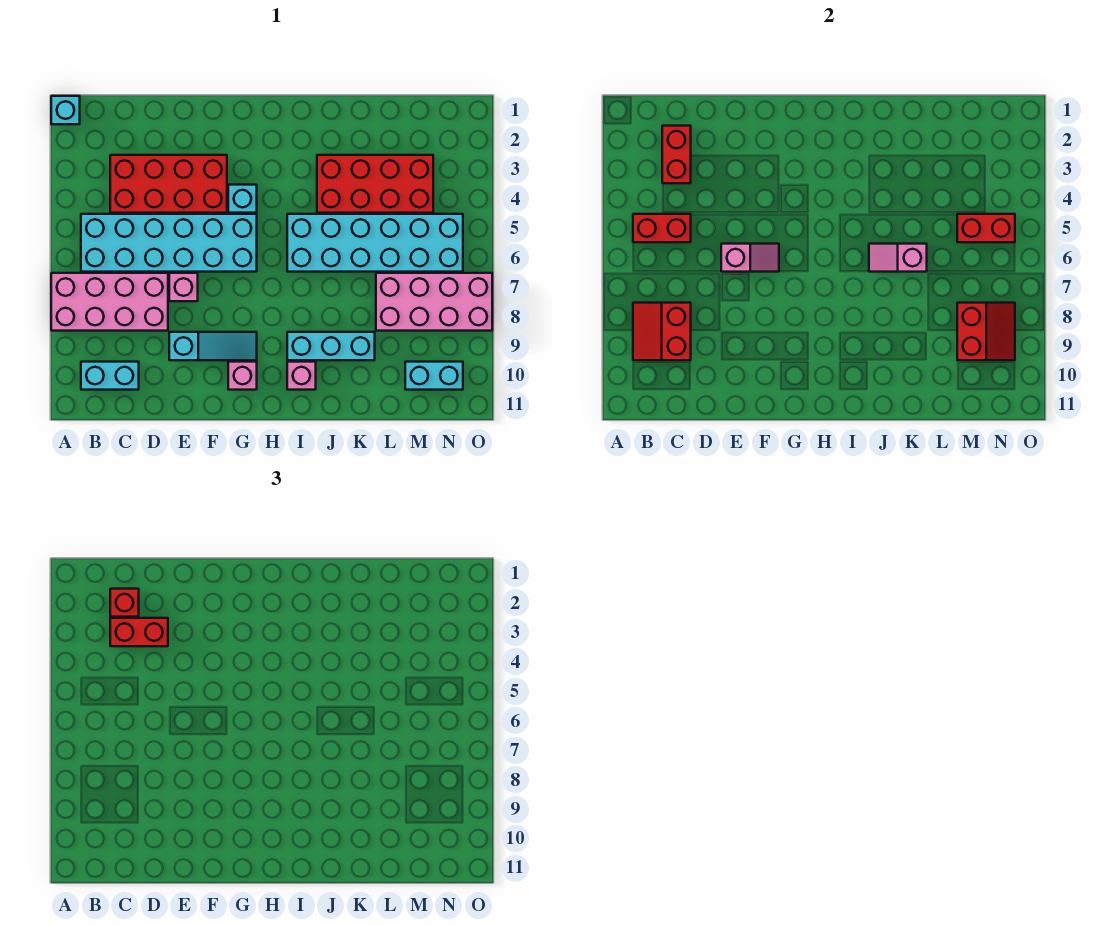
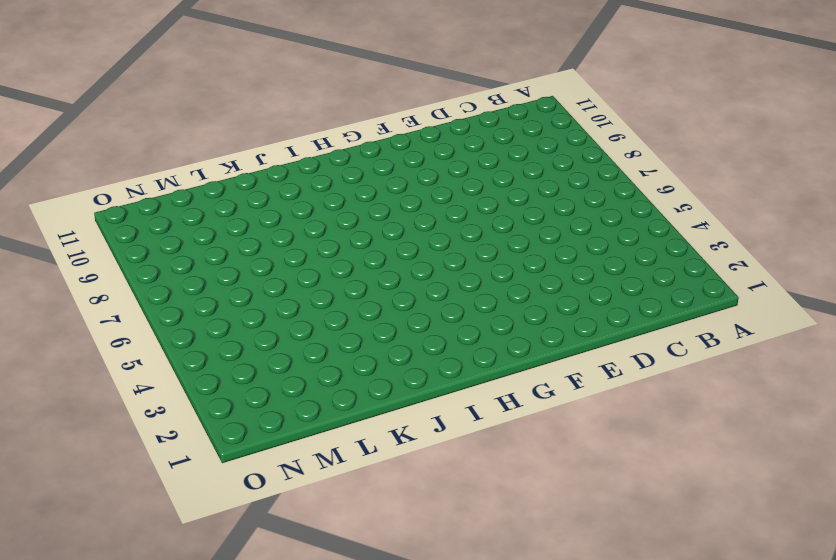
none -> cyan 1x1 brick [51,96,80,124]
none -> pink 2x4 brick [51,273,168,331]
none -> cyan 2x6 brick [81,214,257,272]

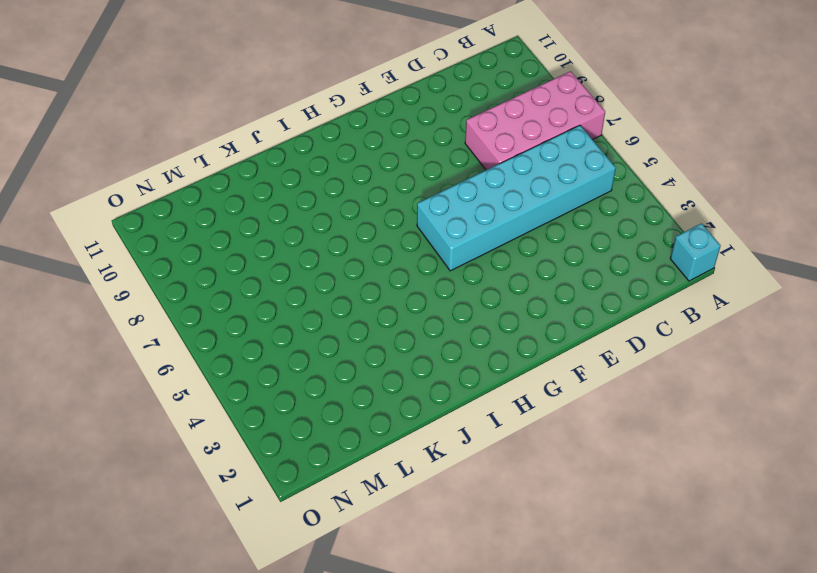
none -> cyan 1x2 brick [81,362,139,390]
none -> red 2x4 brick [110,155,227,213]
none -> pink 1x1 brick [169,273,198,301]

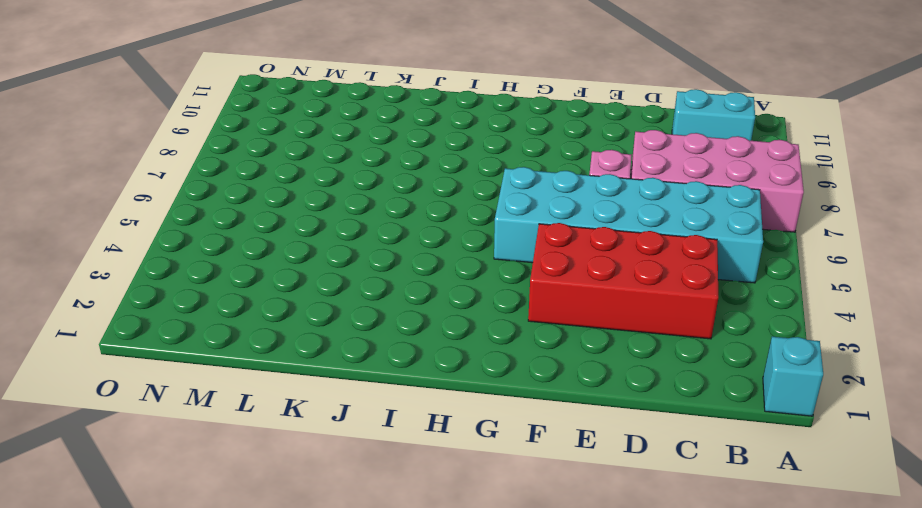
none -> cyan 1x3 slope [169,332,257,360]
none -> cyan 1x1 brick [228,185,257,213]
none -> pink 1x1 brick [228,362,257,390]

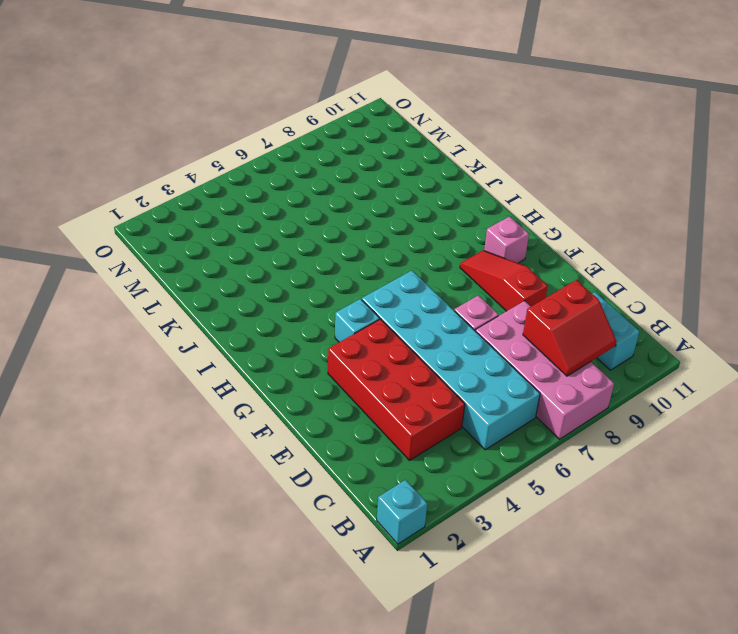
red 1x3 slope [460,251,548,311] -> cyan 1x3 slope [169,332,257,360]
none -> cyan 2x6 brick [287,214,463,272]
none -> cyan 1x3 brick [287,332,375,360]
none -> pink 1x1 brick [287,362,316,390]

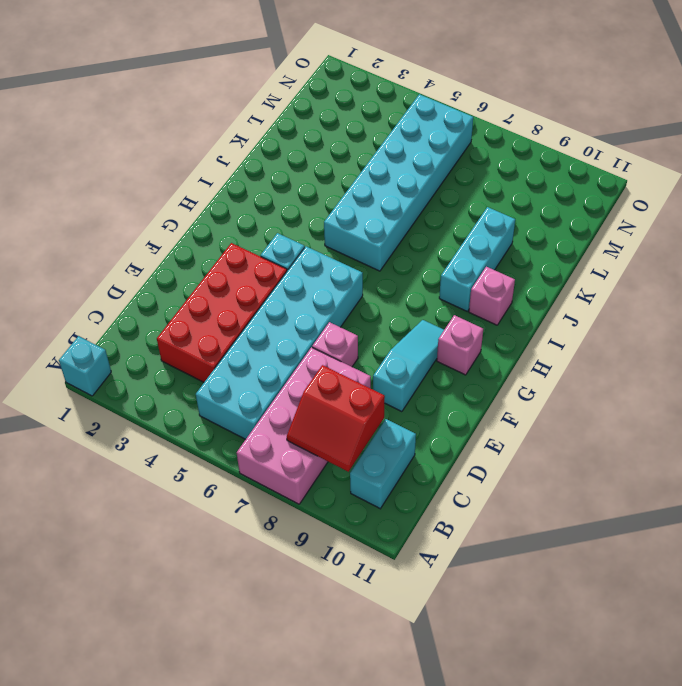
none -> red 2x4 brick [317,155,433,213]
none -> pink 2x4 brick [376,273,492,331]
none -> cyan 1x2 brick [405,362,463,390]

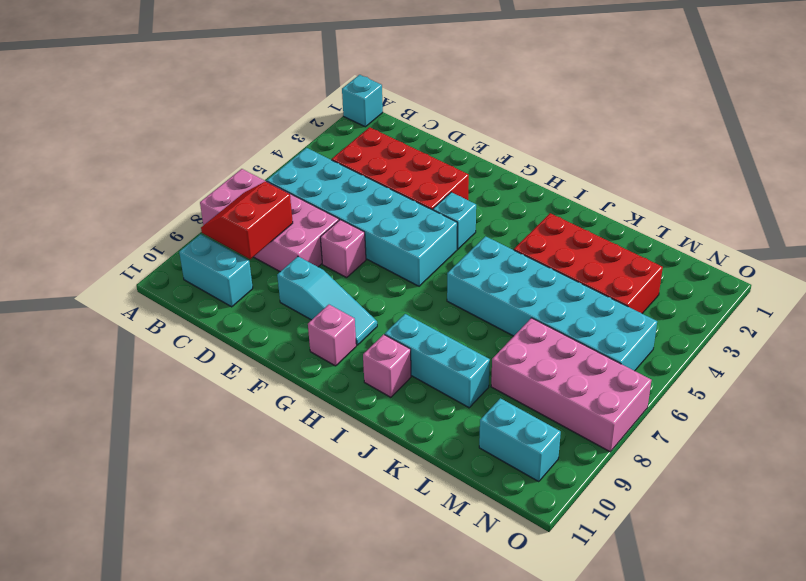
none -> red 1x2 brick [633,214,691,242]
none -> red 1x2 brick [662,126,691,183]
none -> pink 1x2 slope [721,244,779,272]

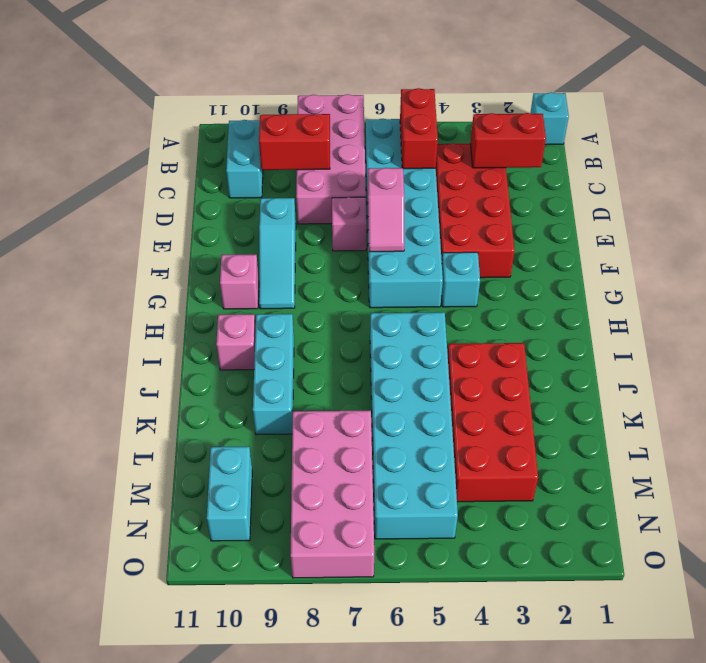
none -> pink 1x2 slope [869,244,927,272]
none -> red 1x2 brick [957,214,1015,242]
none -> red 2x2 slope [957,303,1015,360]

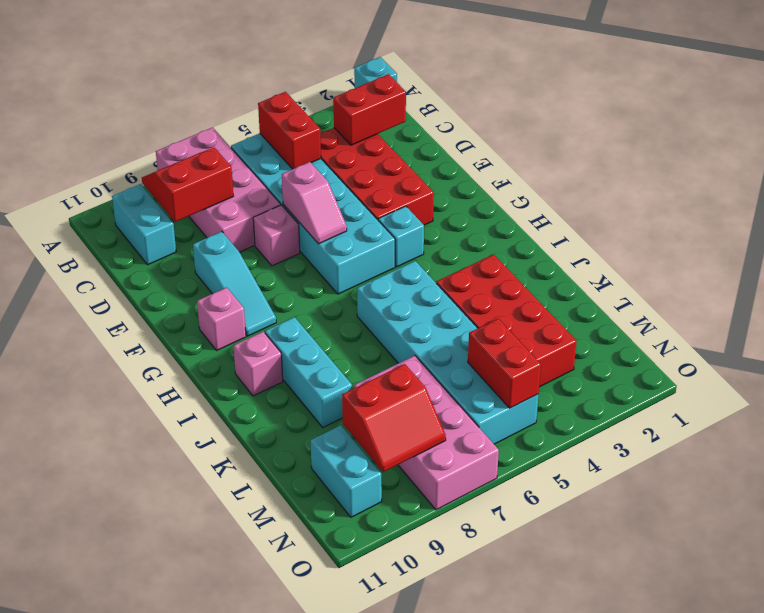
none -> pink 1x2 slope [869,244,927,272]
none -> red 1x1 brick [110,589,139,617]
none -> red 1x2 brick [110,618,168,646]

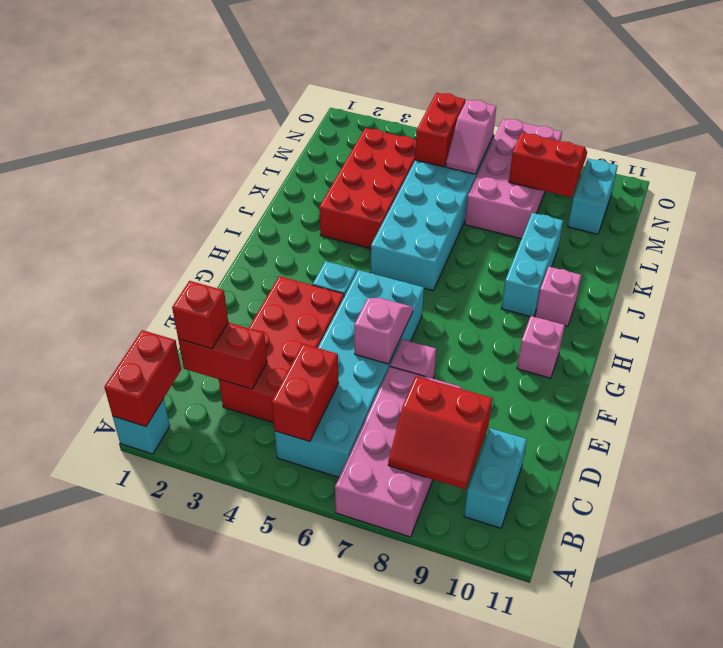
red 1x2 brick [104,330,181,427] -> red 1x2 brick moved to [110,618,168,646]
pink 1x2 slope [446,100,496,174] -> pink 1x2 slope moved to [869,244,927,272]
none -> cyan 1x3 slope [169,332,257,360]

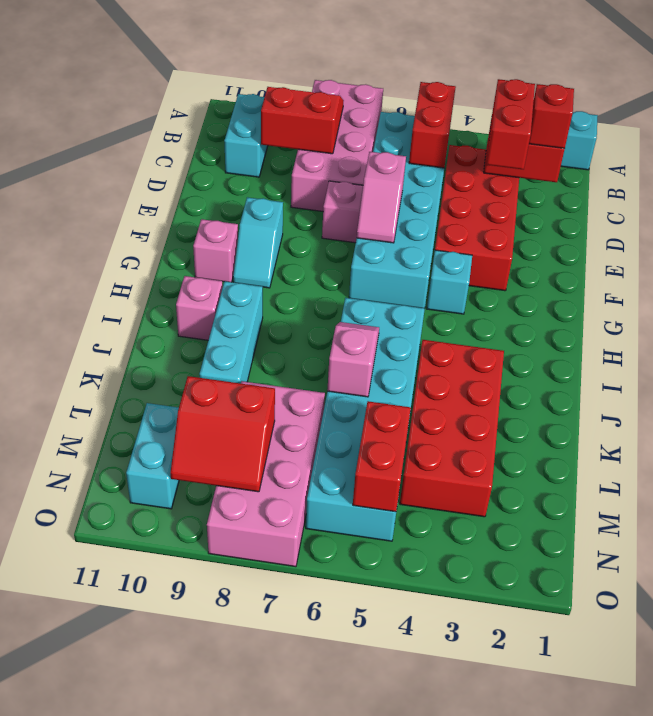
cyan 1x2 slope [233,197,283,288] -> cyan 1x3 slope [169,332,257,360]

